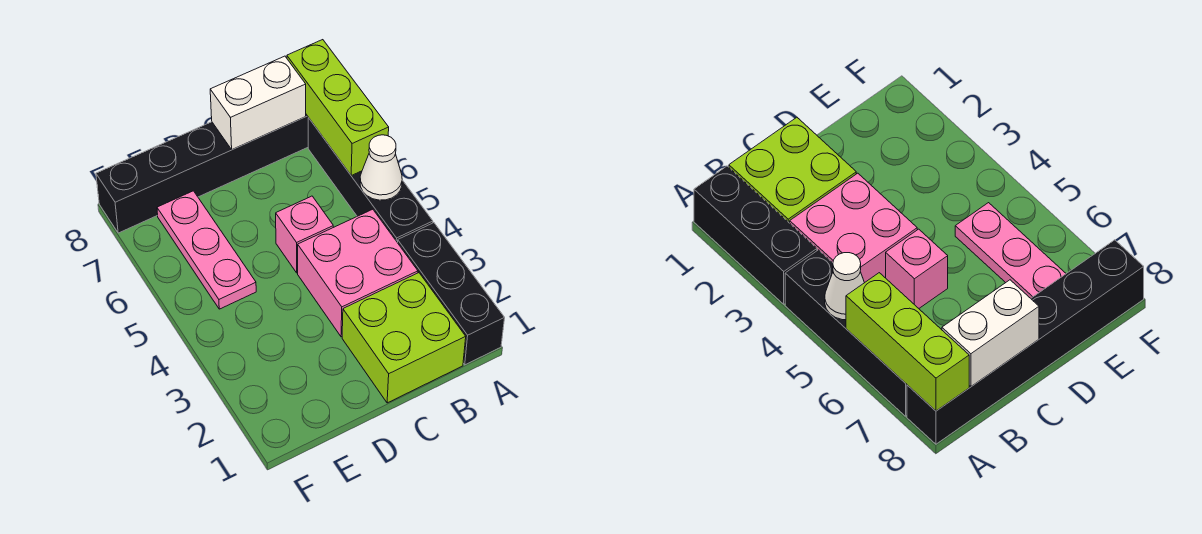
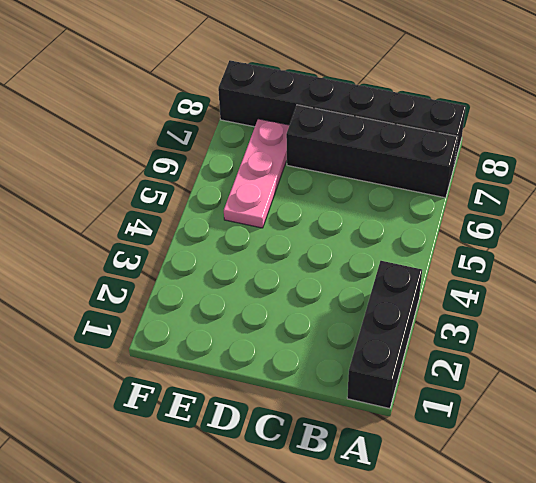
black 1x4 brick [286,105,458,198] -> black 1x4 brick turned to [308,118,433,243]
none -> lime 2x2 brick [342,273,466,403]
none -> pink 2x2 brick [298,209,418,337]

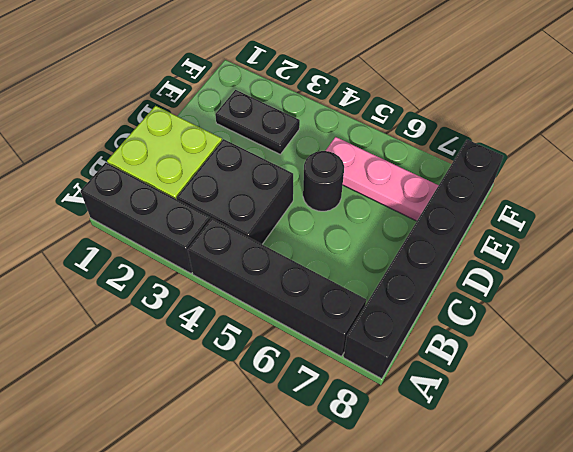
black 2x2 brick [177,139,293,244] -> pink 2x2 brick [298,209,418,337]
black 1x1 round brick [303,151,344,211] -> none
black 1x2 plate [215,90,300,154] -> none
none -> pink 1x1 brick [276,196,333,273]
none -> white 1x1 cone [360,135,402,200]

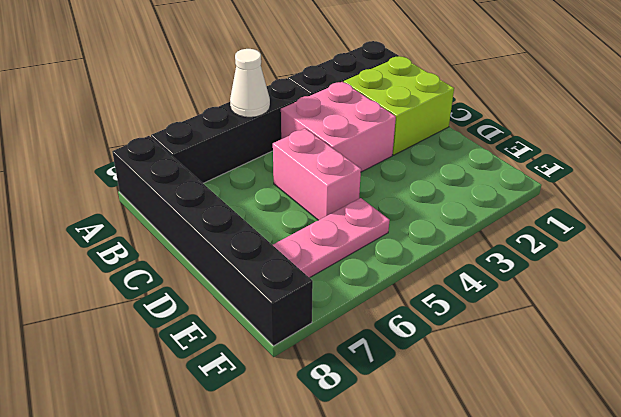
pink 1x2 brick [273,128,361,220] -> pink 1x1 brick [276,196,333,273]
none -> lime 1x3 brick [287,40,389,175]
none -> white 1x2 brick [210,56,306,150]

